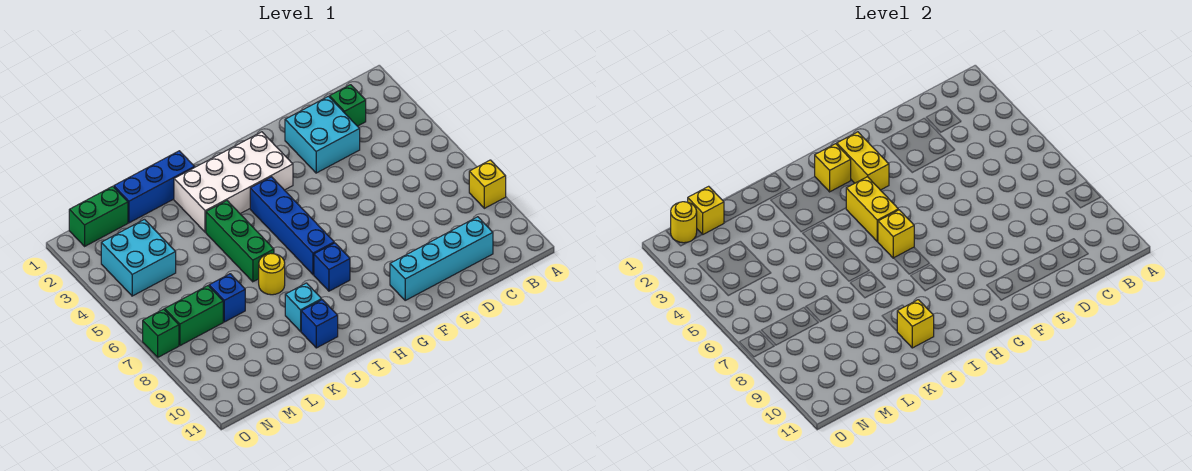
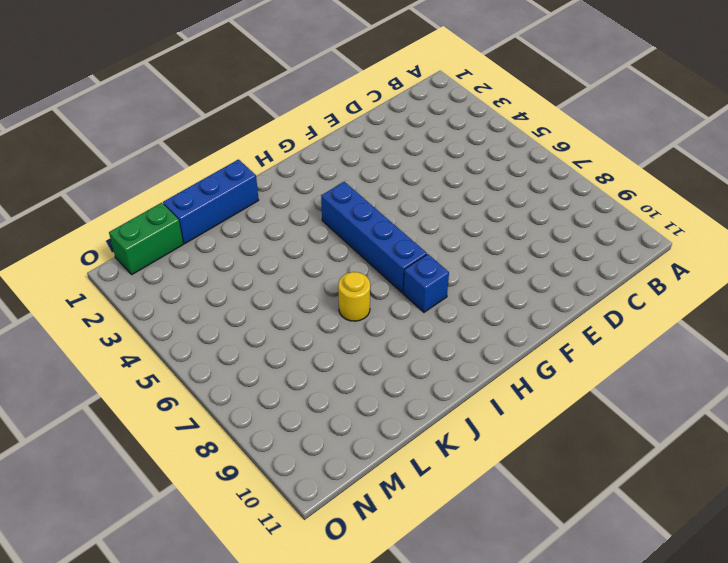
none -> yellow 1x1 brick [469,160,506,208]
none -> green 1x1 brick [330,85,366,126]
none -> cyan 1x4 brick [390,217,493,300]

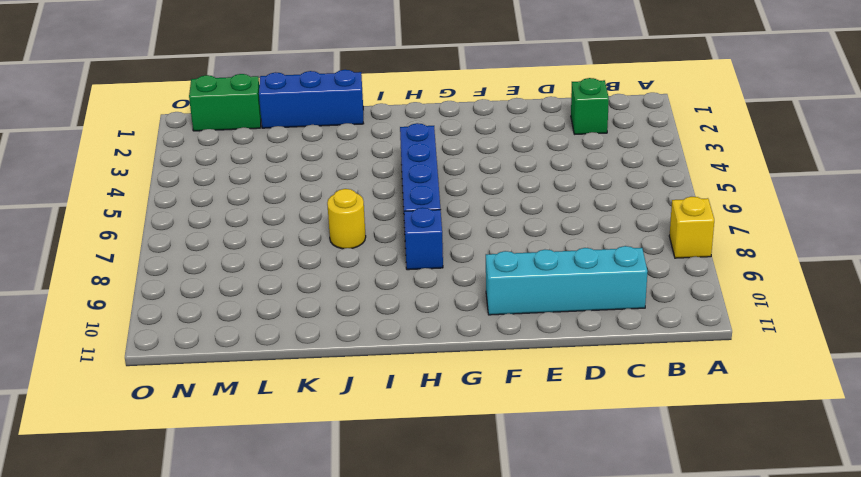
none -> cyan 2x2 brick [285,96,360,173]
none -> white 2x4 brick [174,132,293,232]
none -> green 1x3 brick [206,201,274,282]

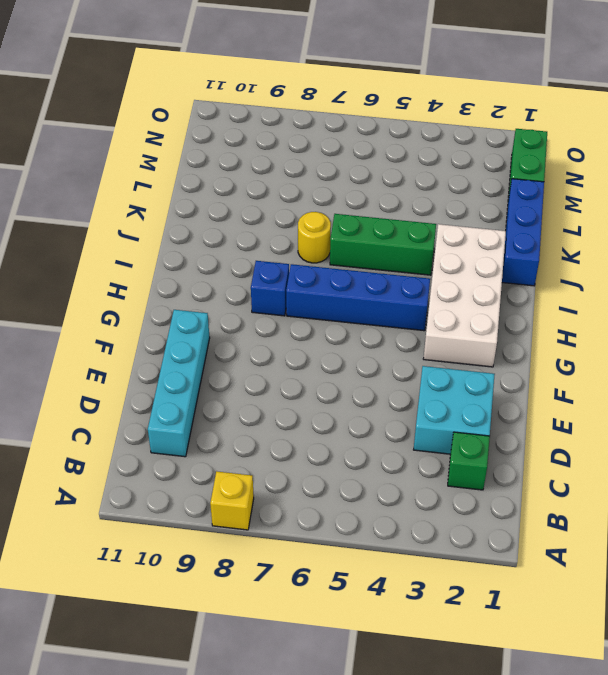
none -> cyan 1x1 brick [285,283,322,331]
none -> blue 1x1 brick [301,300,338,348]
none -> blue 1x1 brick [209,274,245,322]

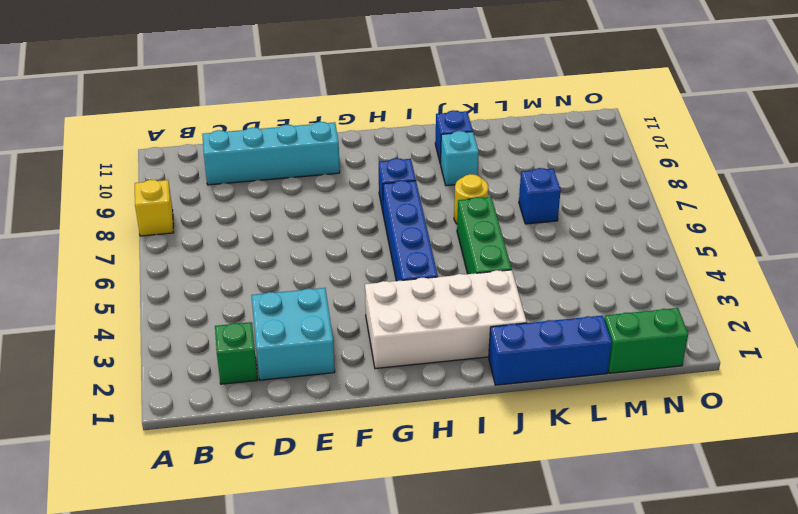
none -> cyan 2x2 brick [101,219,176,296]
none -> green 1x2 brick [165,286,223,346]
none -> green 1x1 brick [143,309,179,357]

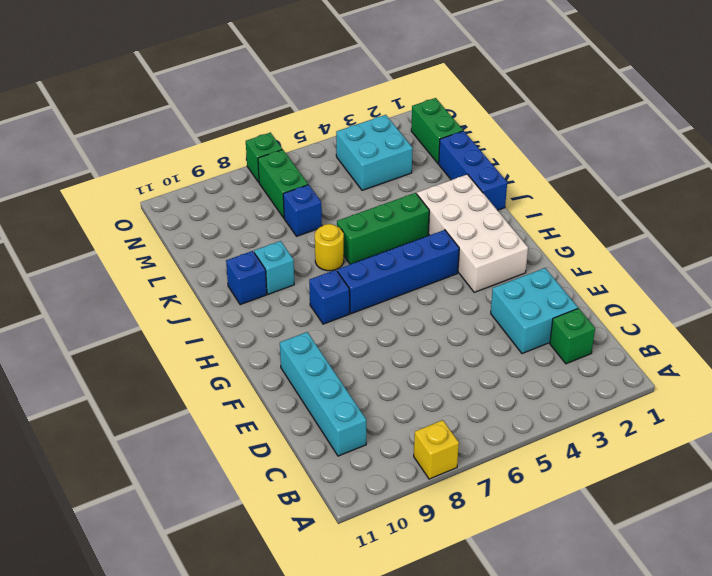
none -> yellow 1x2 brick [837,132,889,190]
none -> yellow 1x1 brick [815,144,851,192]
none -> yellow 1x2 brick [846,177,898,242]

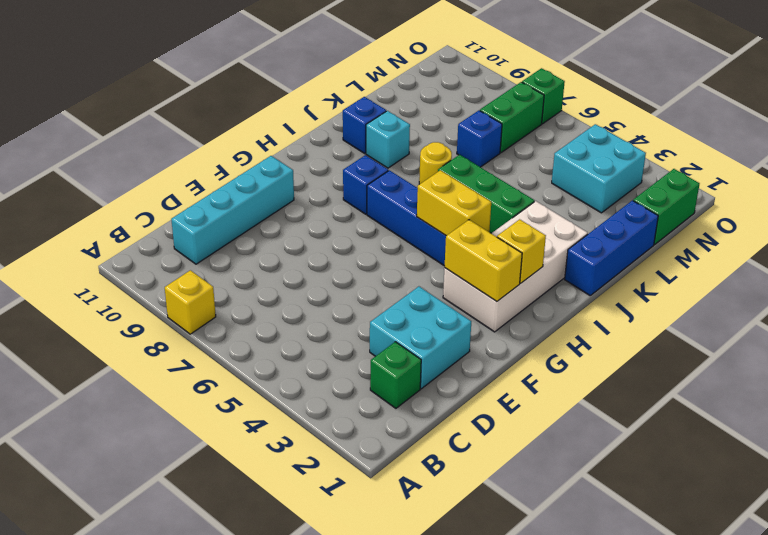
none -> yellow 1x1 brick [878,210,914,258]
none -> yellow 1x1 brick [897,300,934,348]
none -> yellow 1x1 brick [688,186,724,234]

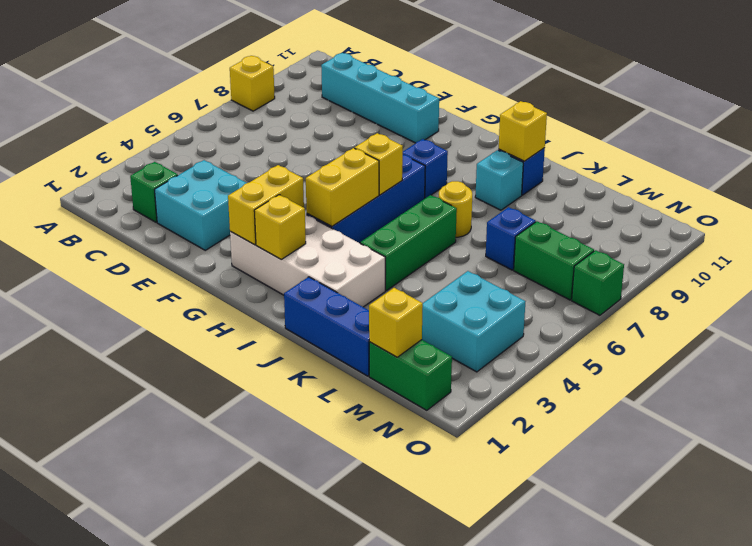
none -> yellow 1x1 round brick [671,202,697,243]

